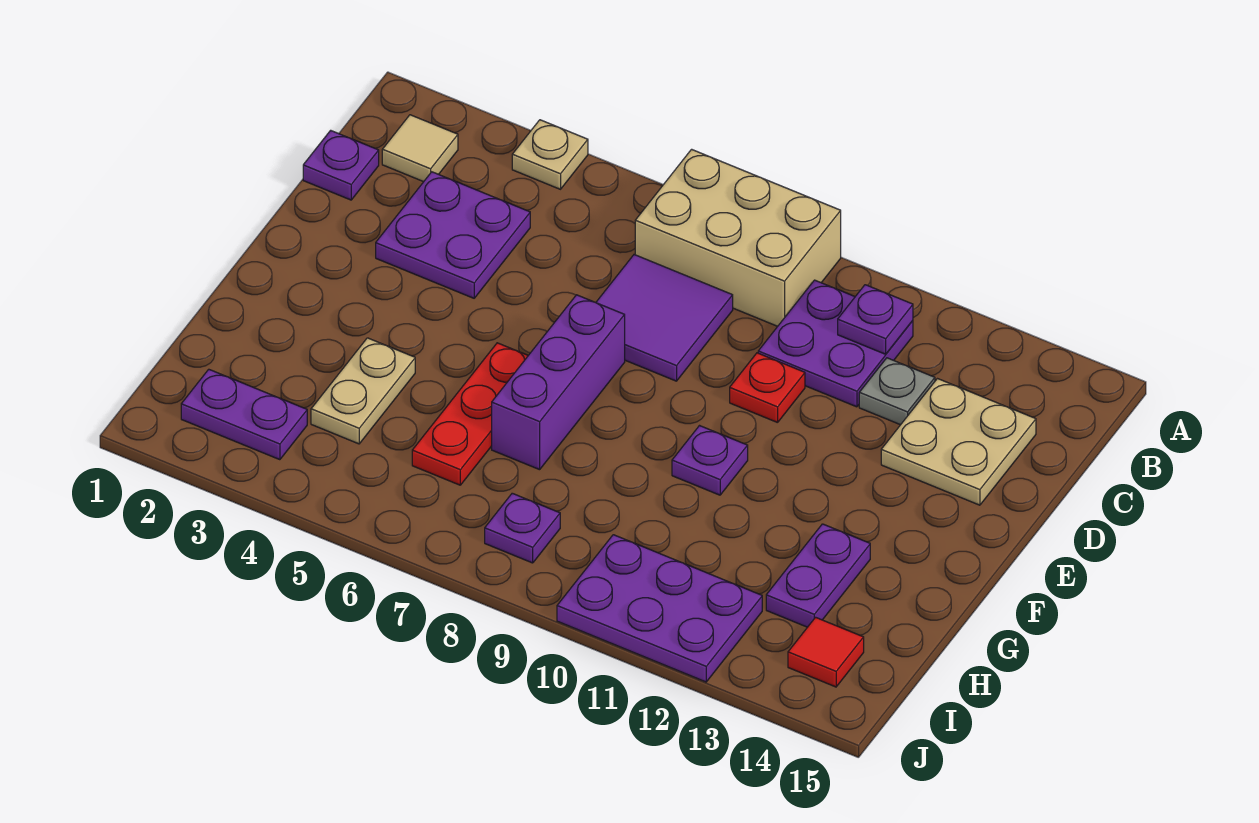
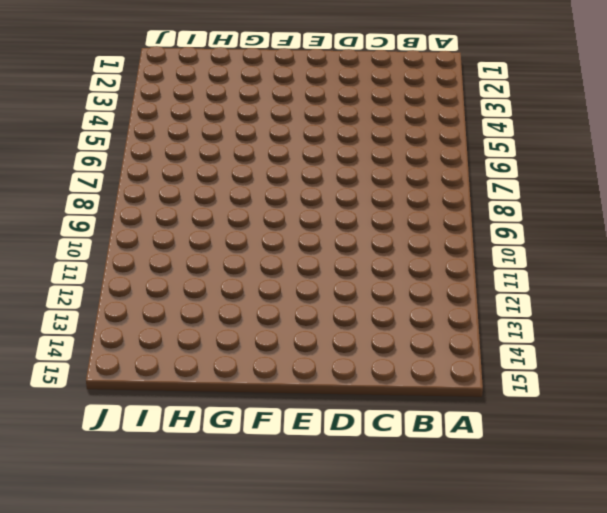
none -> tan 1x1 plate [512,120,588,189]
none -> tan 2x3 brick [635,149,841,326]
none -> tan 1x1 tile [382,115,458,182]

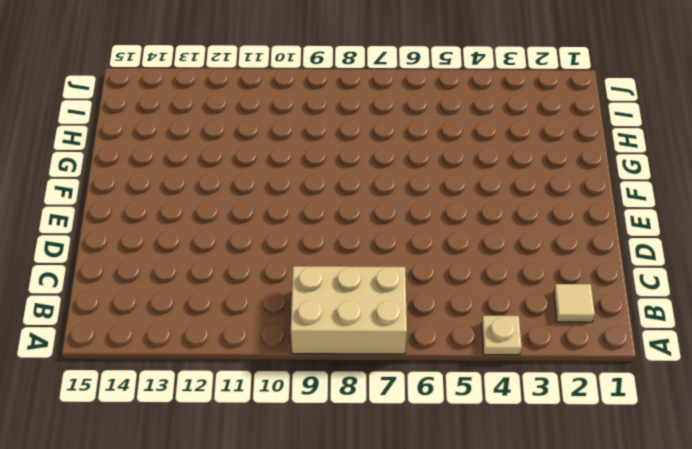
none -> purple 2x2 plate [758,280,913,407]
none -> purple 1x1 plate [303,130,379,200]
none -> purple 2x2 plate [376,172,530,298]

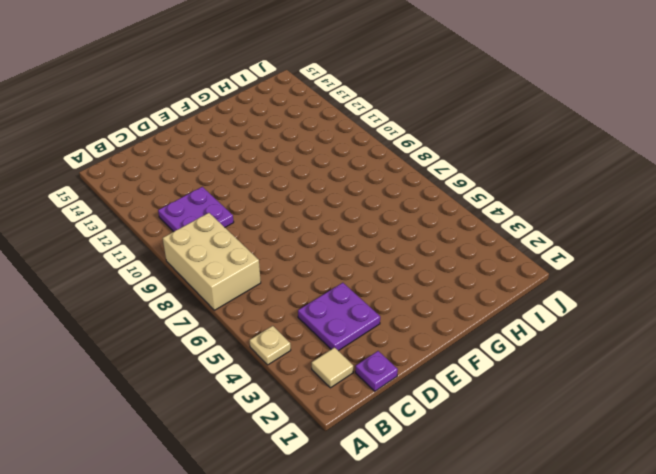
none -> purple 2x2 tile [596,255,733,381]
none -> grey 1x1 plate [859,358,935,425]
none -> tan 2x2 plate [881,379,1036,505]

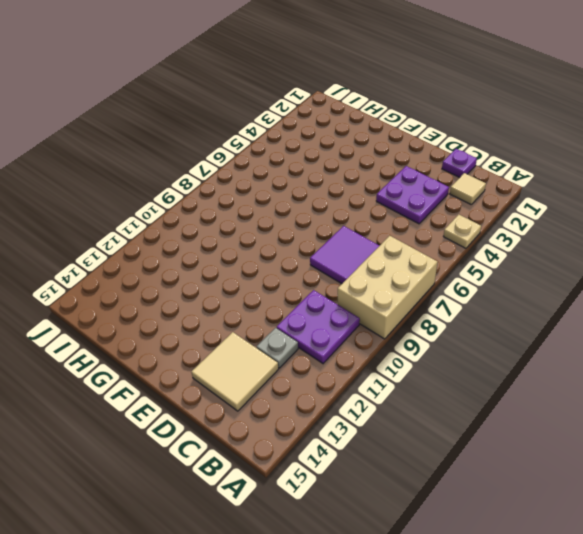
tan 2x2 tile [191,332,278,411] -> tan 2x2 plate [881,379,1036,505]
none -> red 1x1 plate [730,353,805,423]
none -> purple 1x3 brick [492,295,625,470]
none -> red 1x3 plate [412,343,528,485]

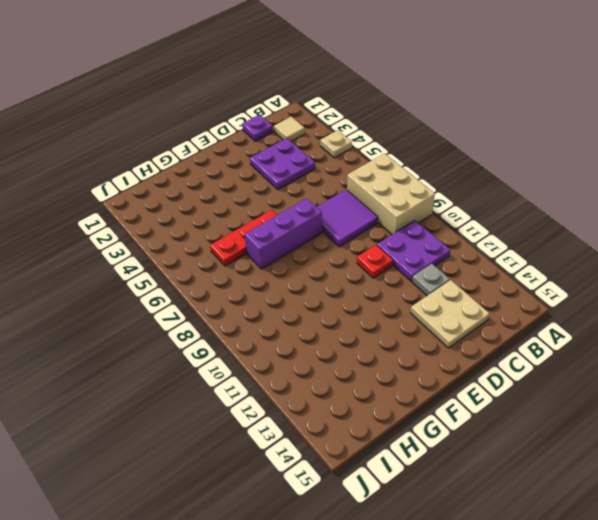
none -> purple 1x1 plate [672,426,748,495]
none -> tan 1x2 plate [311,338,415,444]
none -> purple 1x2 plate [766,524,870,627]

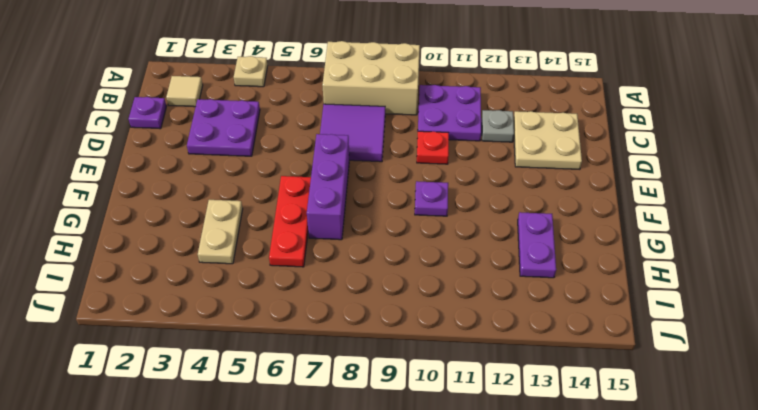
none -> purple 1x2 plate [181,369,307,460]
none -> purple 1x1 plate [485,493,560,563]
none -> purple 2x3 plate [557,535,762,682]

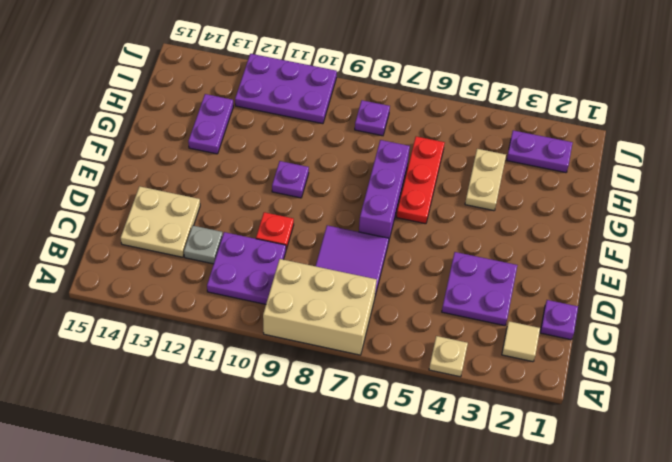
none -> red 1x1 tile [788,617,864,687]
none -> purple 1x1 plate [838,285,913,354]

